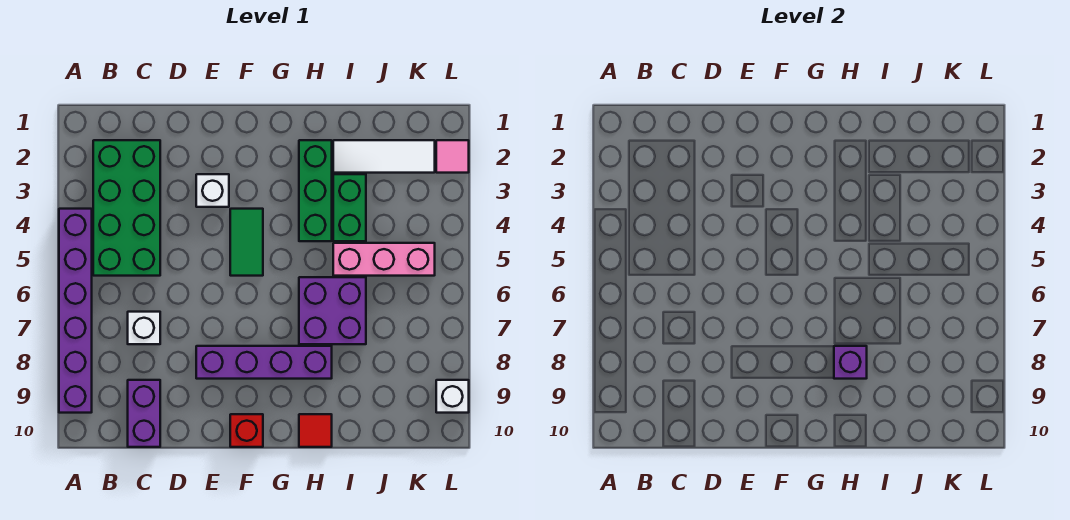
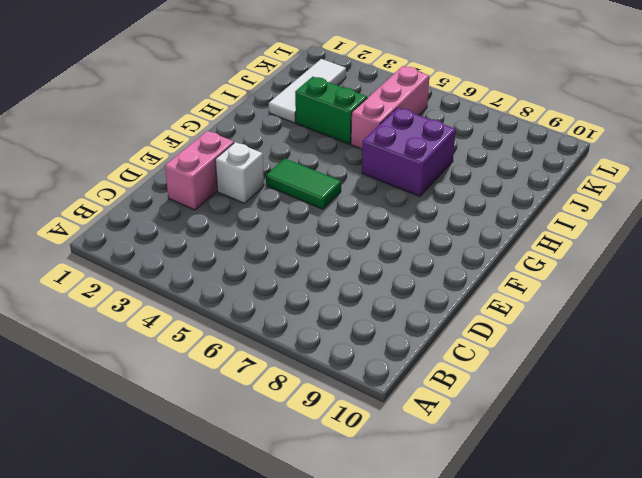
pink 1x2 brick [165,131,234,210] -> none
none -> purple 1x6 brick [59,209,92,413]
none -> green 2x4 brick [93,140,160,276]
none -> white 1x1 brick [128,312,160,344]

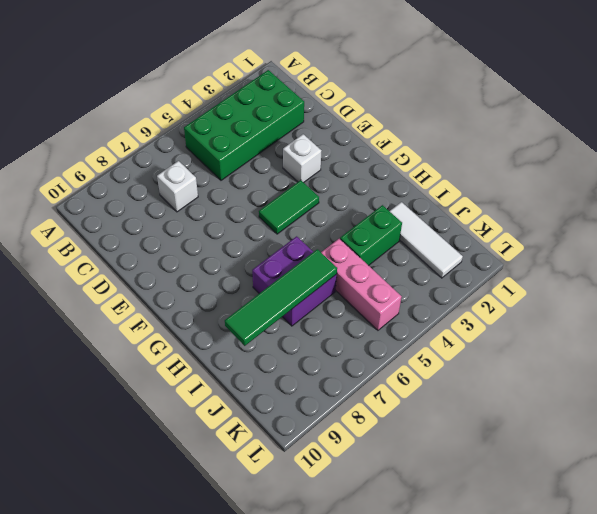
green 1x4 tile [225,249,337,346] -> none
none -> purple 1x6 brick [59,209,92,413]
none -> purple 1x2 brick [128,380,160,447]
none -> purple 1x4 brick [196,346,332,379]

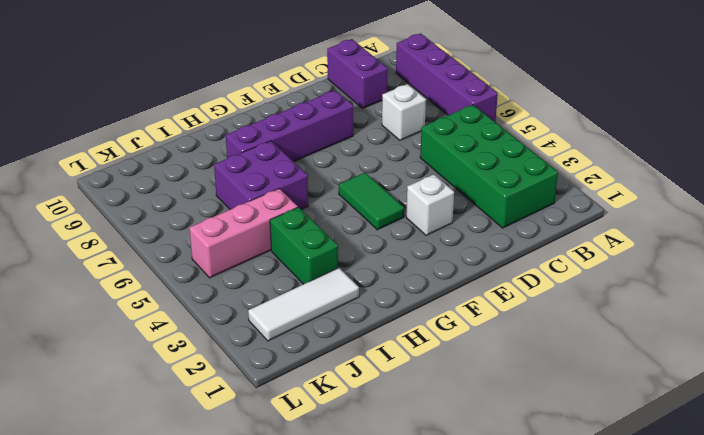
purple 1x4 brick [396,33,498,122] -> purple 1x6 brick [59,209,92,413]
none -> red 1x1 brick [230,414,263,447]
none -> green 1x3 brick [299,140,332,241]
none -> red 1x1 tile [299,414,332,447]

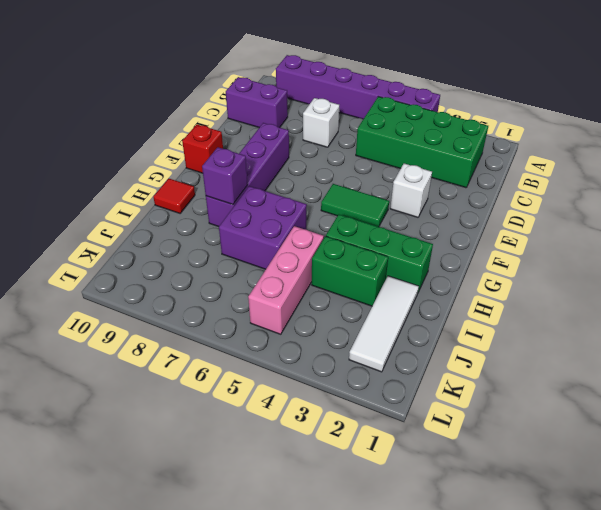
none -> pink 1x1 tile [436,140,469,173]
none -> white 1x1 brick [436,380,469,413]

